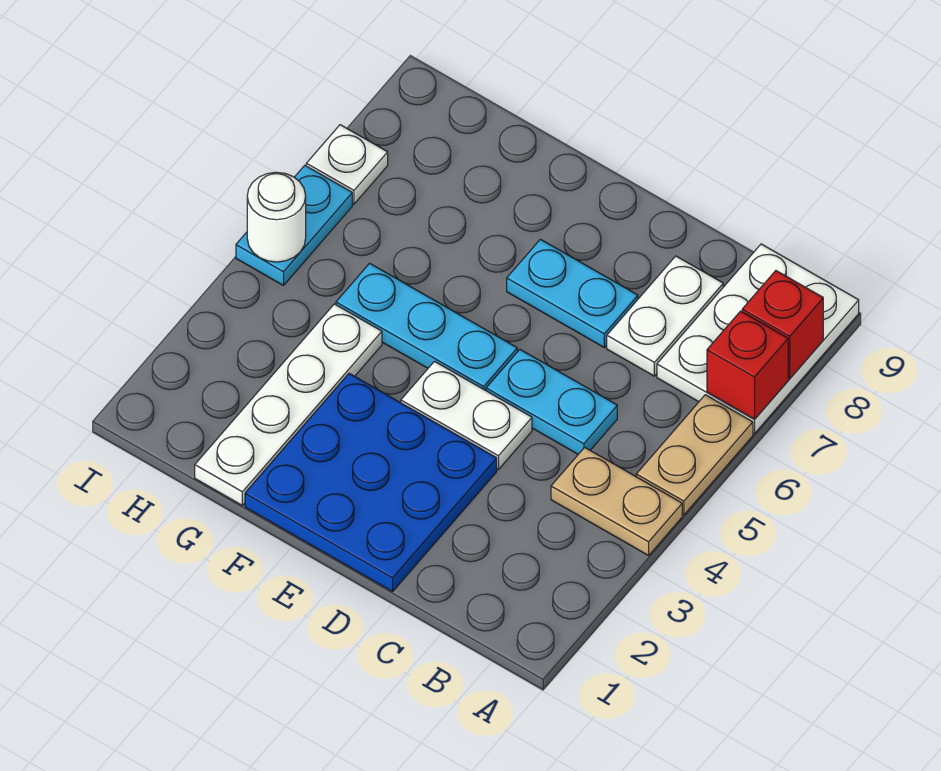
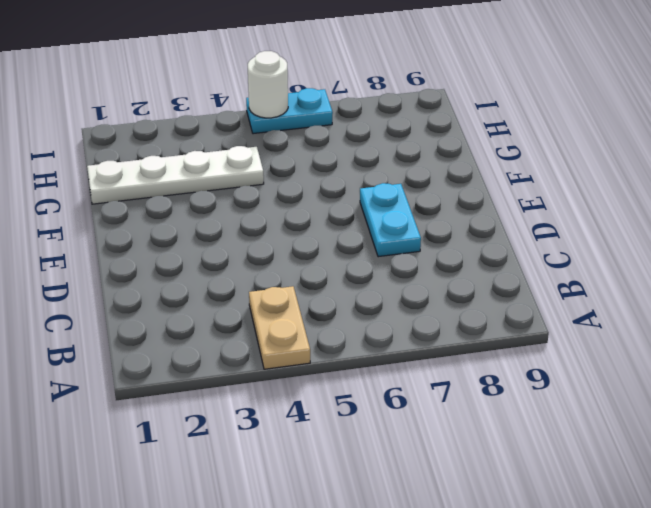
none -> tan 1x2 plate [636,395,753,515]
none -> white 2x3 plate [657,244,859,434]
none -> cyan 1x2 plate [486,350,617,454]

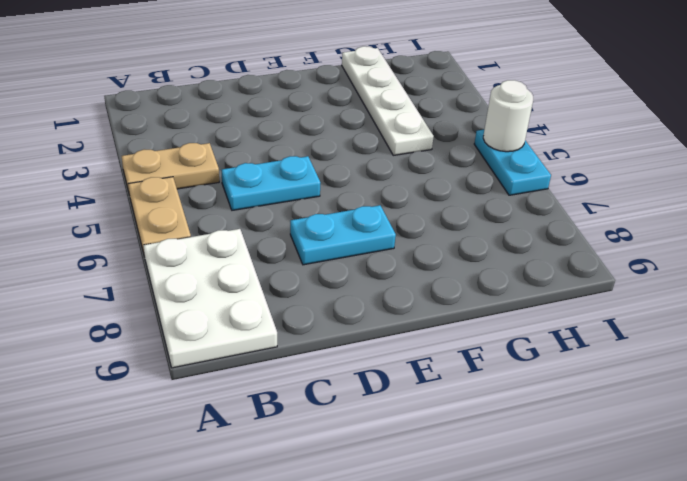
none -> white 1x2 plate [607,256,723,376]
none -> blue 3x3 plate [245,373,497,592]
none -> white 1x2 plate [401,361,532,470]

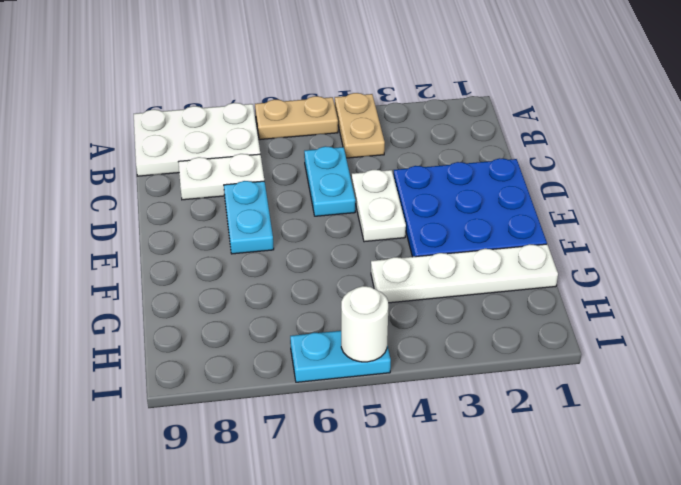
none -> cyan 1x3 plate [336,263,517,390]
none -> white 1x1 plate [306,125,388,204]
none -> red 1x1 brick [707,311,788,419]

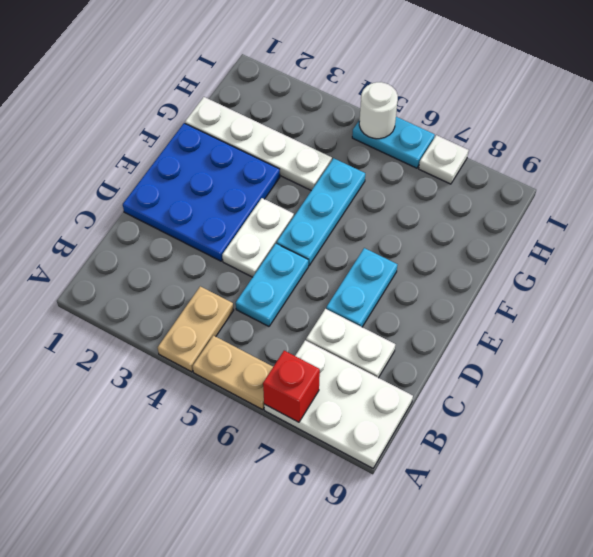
none -> red 1x1 brick [742,271,823,379]

